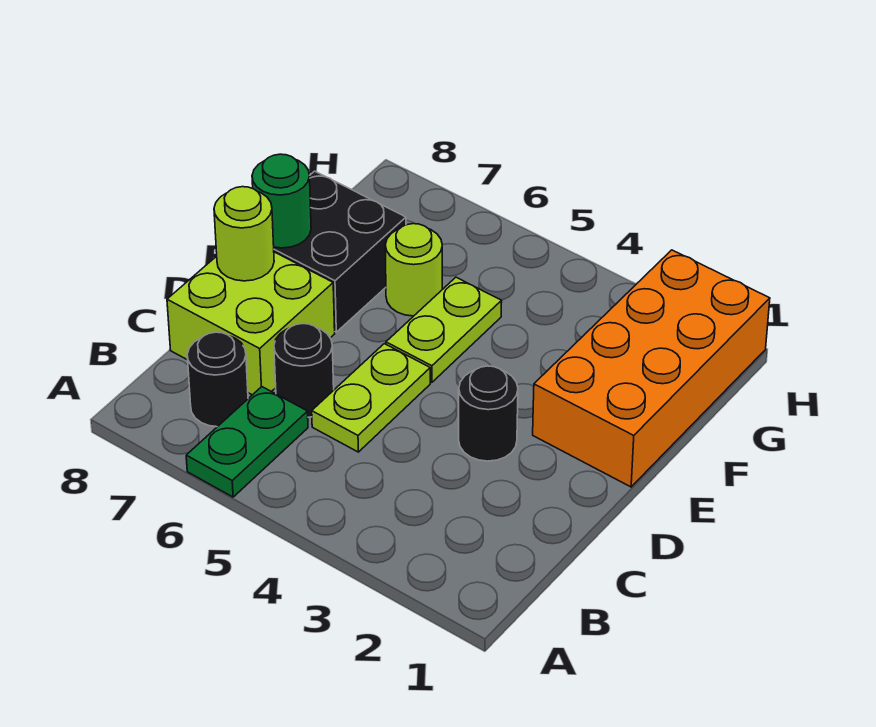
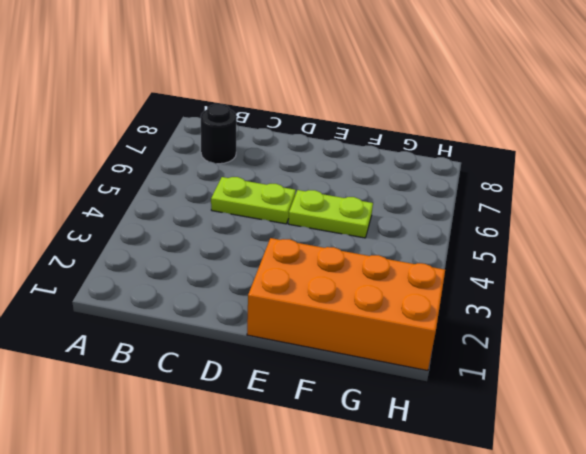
none -> green 1x2 plate [186,387,308,497]
none -> black 1x1 round brick [274,324,334,417]
none -> lime 2x2 brick [167,252,335,395]

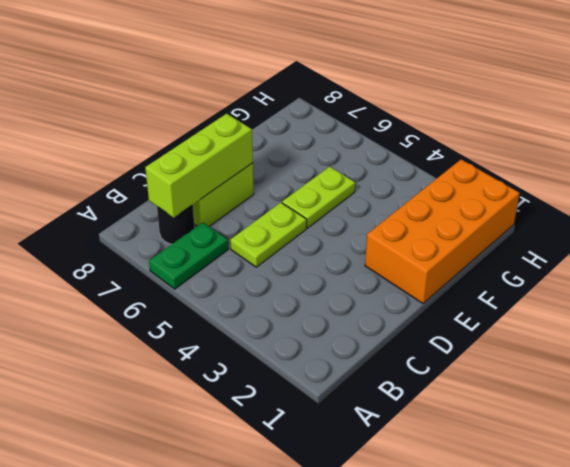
lime 1x3 brick [145,114,253,218] -> none
none -> black 1x1 round brick [274,324,334,417]
none -> black 1x1 round brick [459,366,518,461]
none -> black 2x2 brick [274,171,406,332]

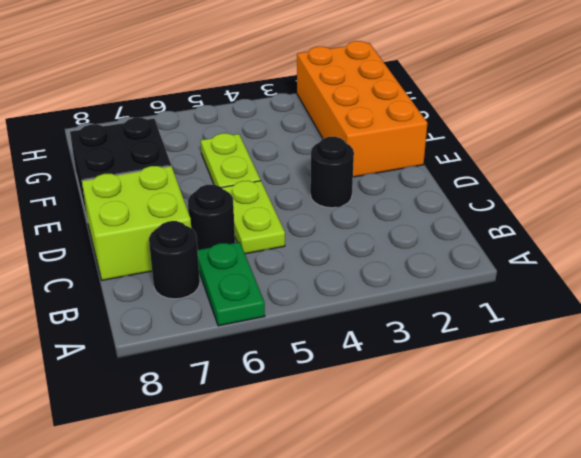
none -> lime 1x1 round brick [385,224,442,316]
none -> lime 1x1 round brick [214,187,274,281]
none -> green 1x1 round brick [252,154,311,248]

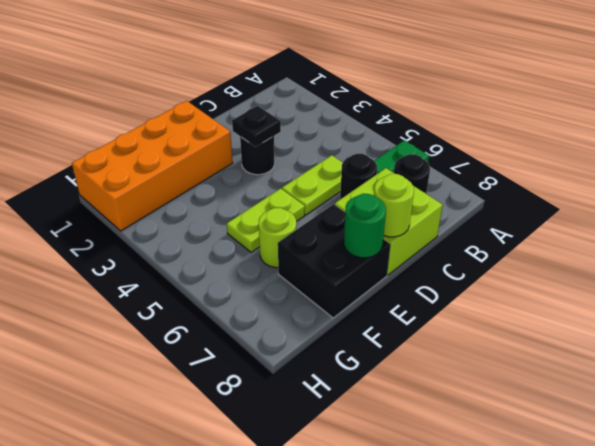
black 1x1 plate [232,106,281,147] -> none

